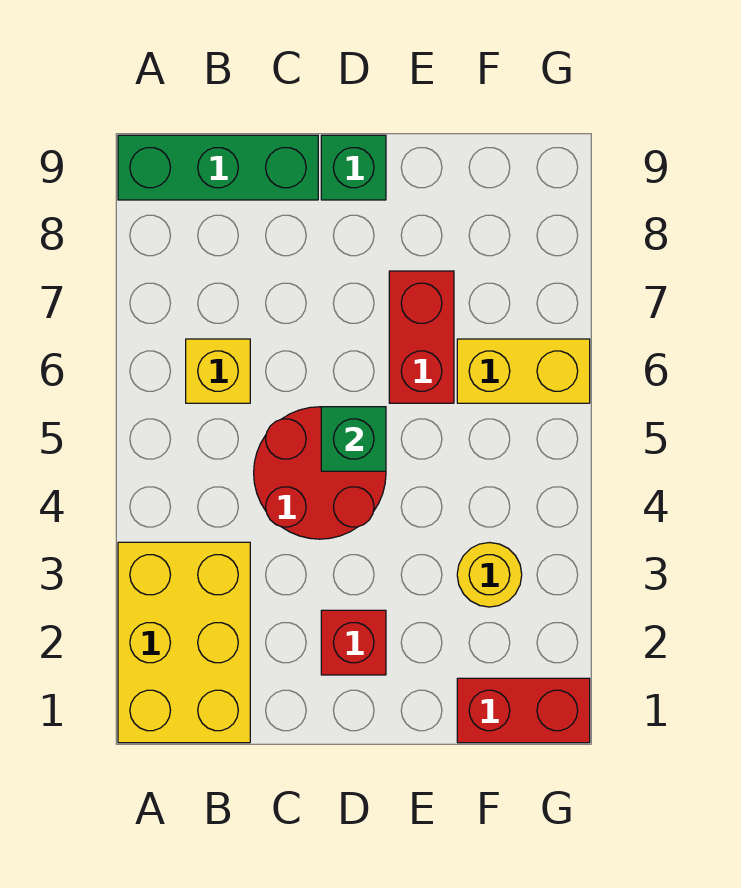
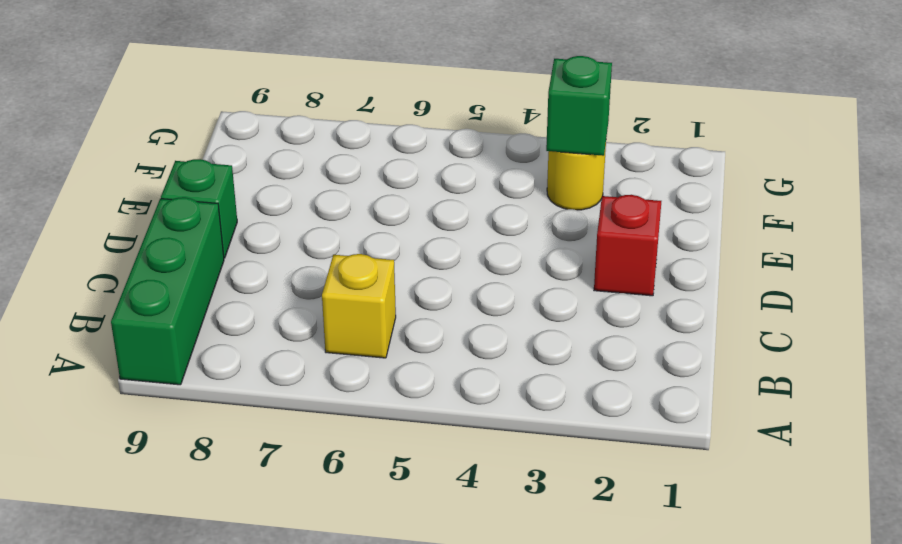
green 1x1 brick [546,56,612,156] -> green 1x1 brick moved to [321,407,386,471]
none -> yellow 2x3 brick [118,542,250,743]
none -> red 2x2 round brick [254,407,386,539]

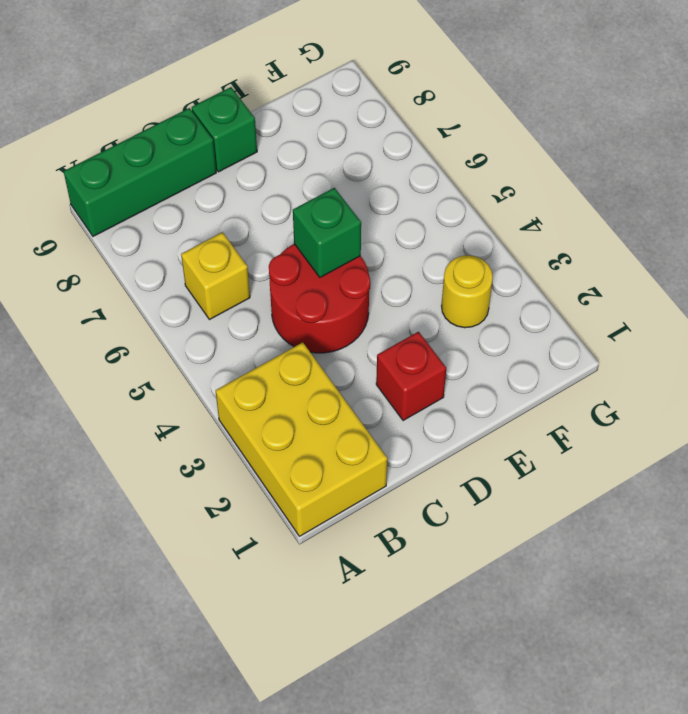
none -> red 1x2 brick [389,271,454,403]
none -> red 1x2 brick [457,678,590,743]

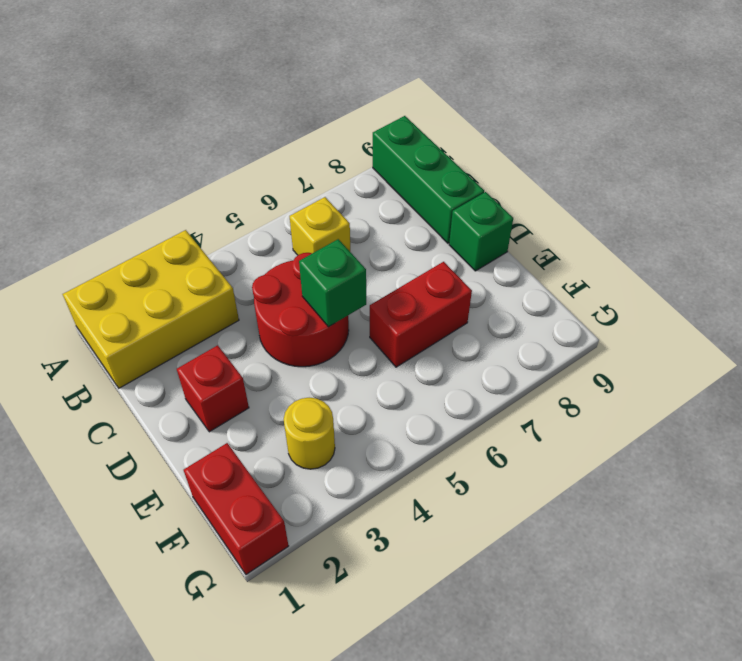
none -> yellow 1x2 brick [457,339,590,403]

